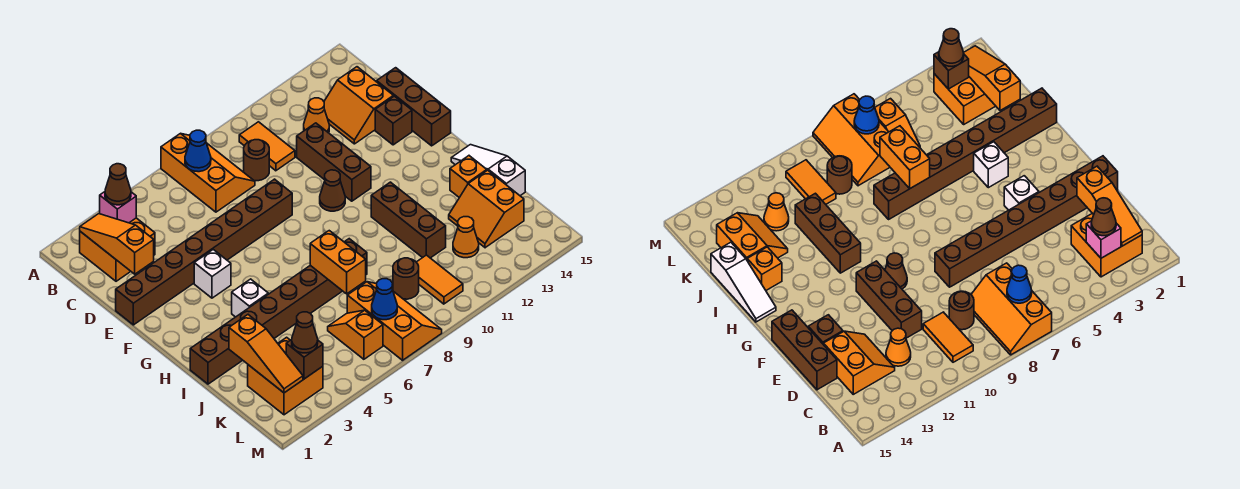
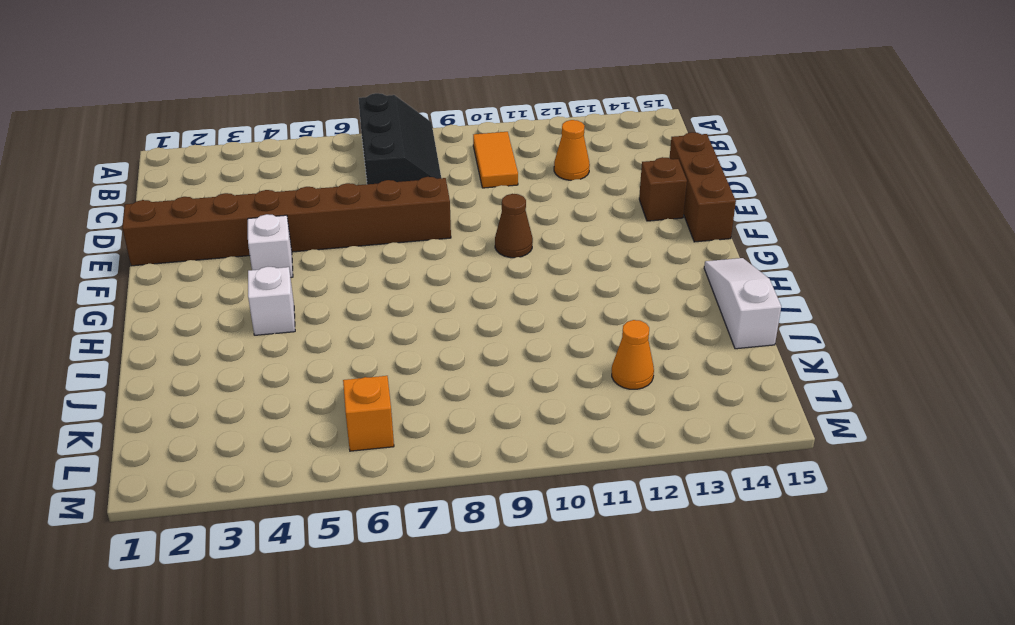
black 2x3 slope [359,93,441,184] -> orange 2x3 slope [161,133,255,212]
none -> orange 2x2 brick [80,218,155,281]
none -> brown 1x1 round brick [244,140,269,181]
none -> orange 2x2 slope [324,67,393,144]
none -> brown 1x3 brick [297,123,371,201]

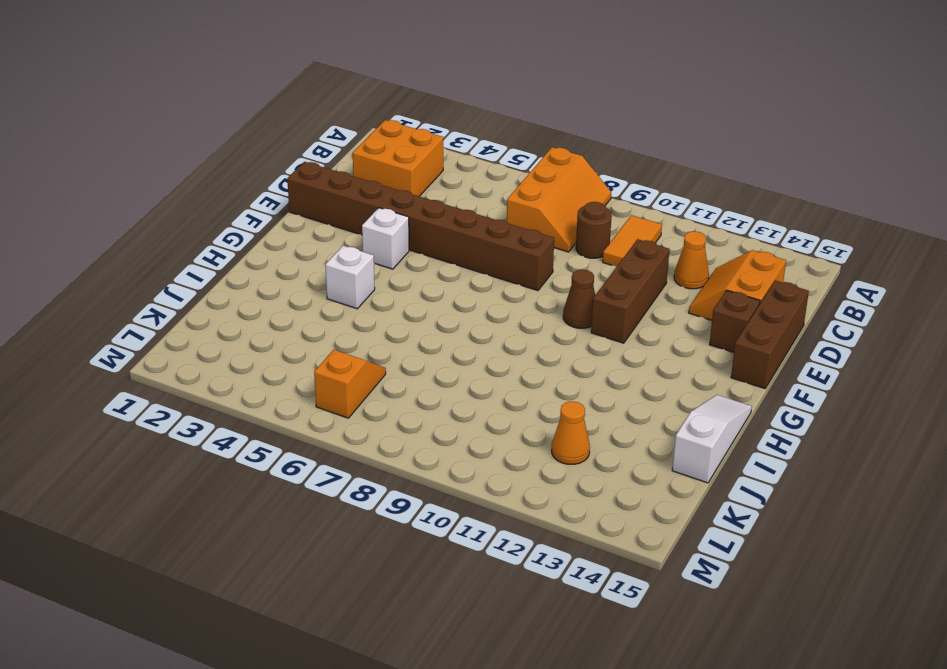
none -> brown 1x3 brick [371,182,446,258]
none -> brown 1x8 brick [190,239,367,384]
none -> orange 1x1 brick [450,156,487,198]
none -> orange 2x2 slope [449,170,524,248]

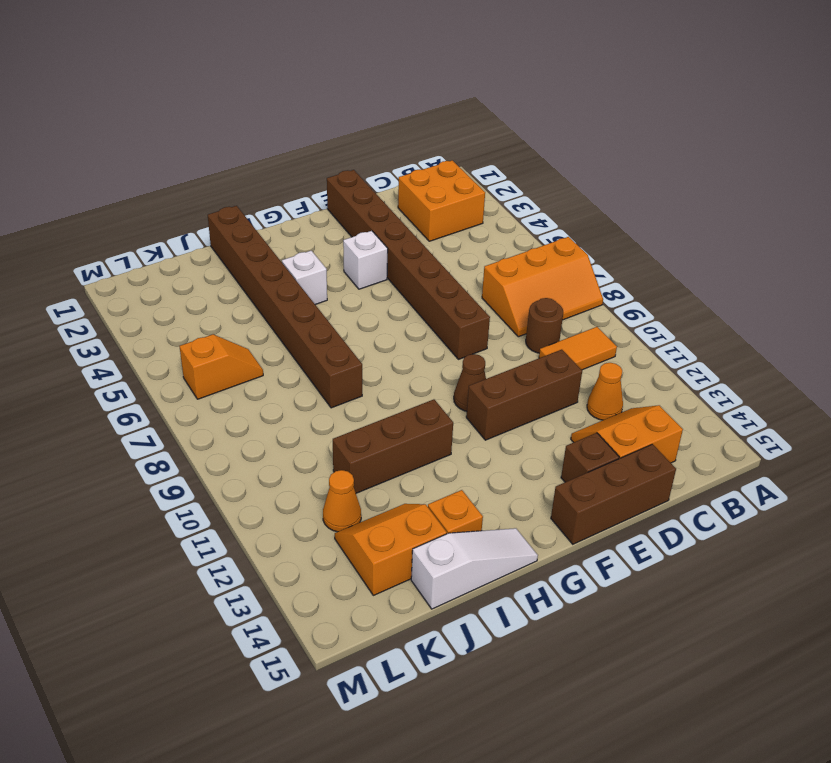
none -> orange 2x2 brick [248,337,323,415]
none -> orange 2x3 slope [347,282,442,360]
none -> brown 1x1 round brick [393,258,419,299]
none -> orange 1x2 tile [416,255,463,304]

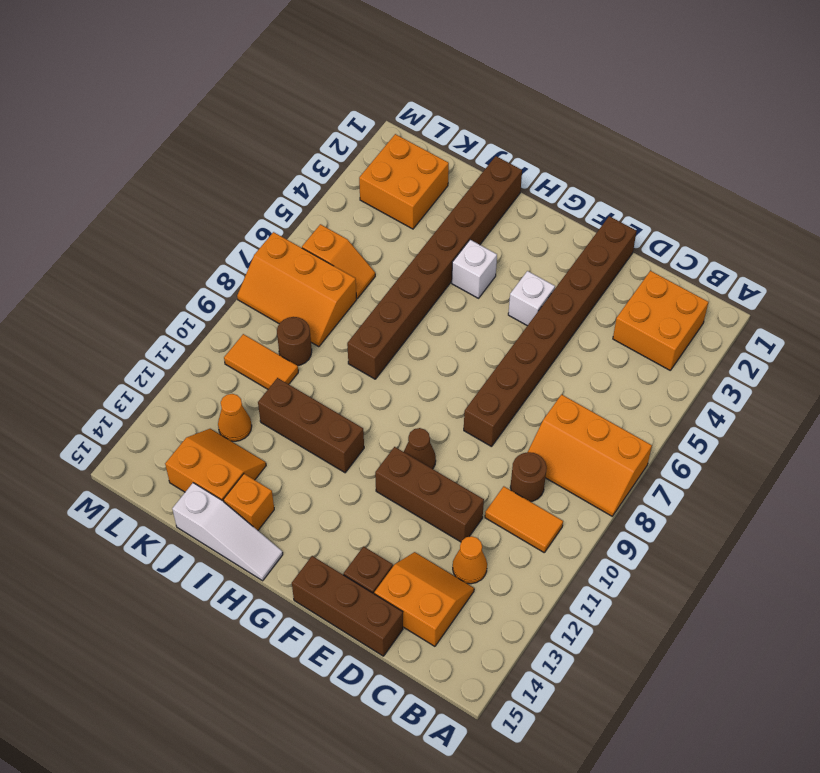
none -> orange 1x3 slope [80,214,154,274]
none -> pink 1x1 brick [100,192,136,223]
none -> blue 1x1 cone [185,130,211,172]
none -> orange 1x2 brick [310,231,366,294]

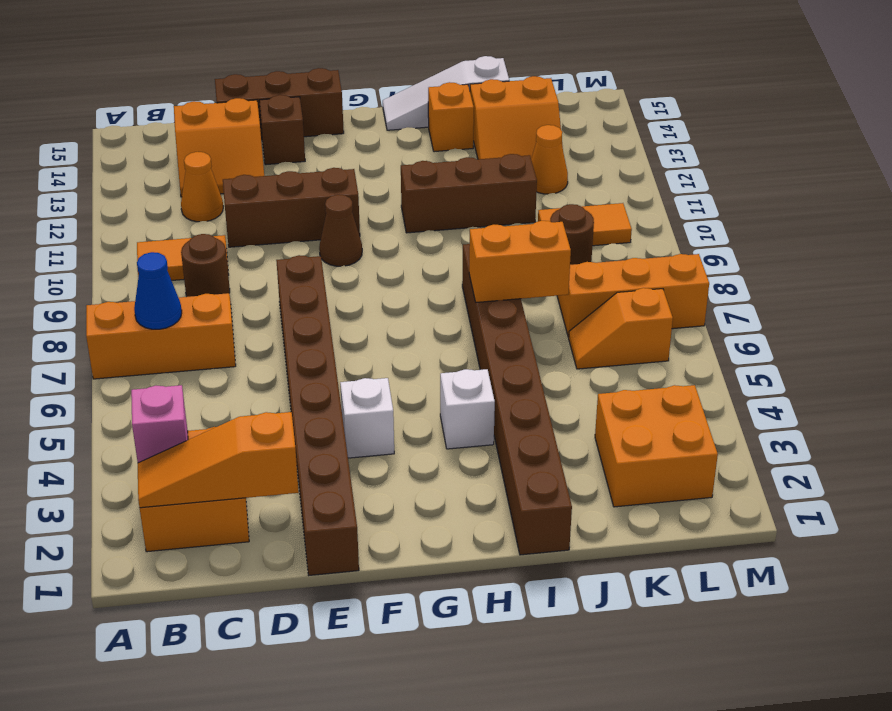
none -> orange 1x3 slope [229,315,303,393]
none -> brown 1x1 brick [286,340,323,379]
none -> blue 1x1 cone [372,279,397,320]
none -> brown 1x1 cone [105,164,131,205]

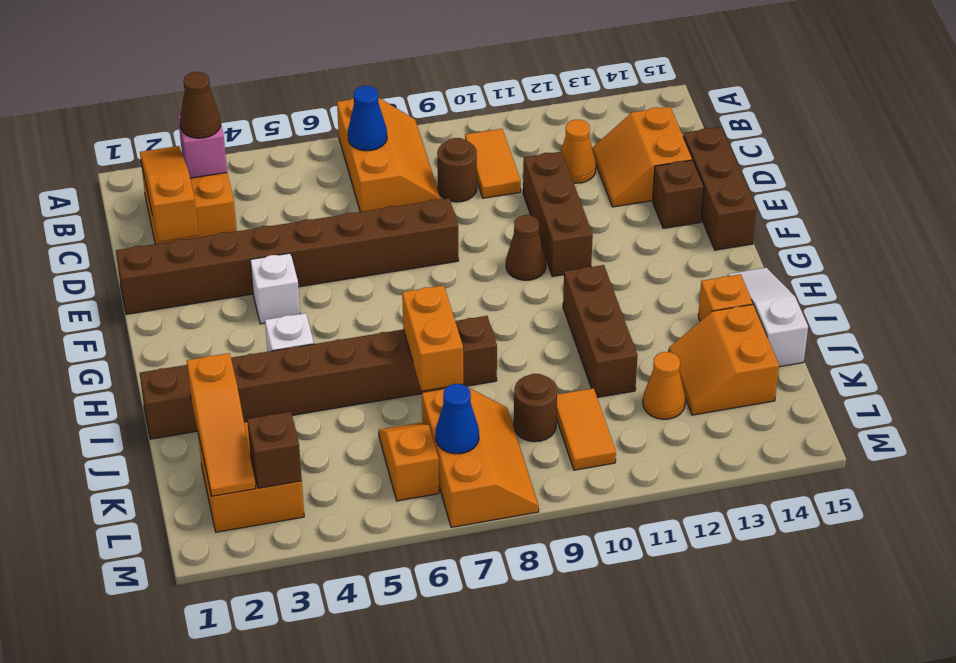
none -> brown 1x1 cone [292,312,318,353]

